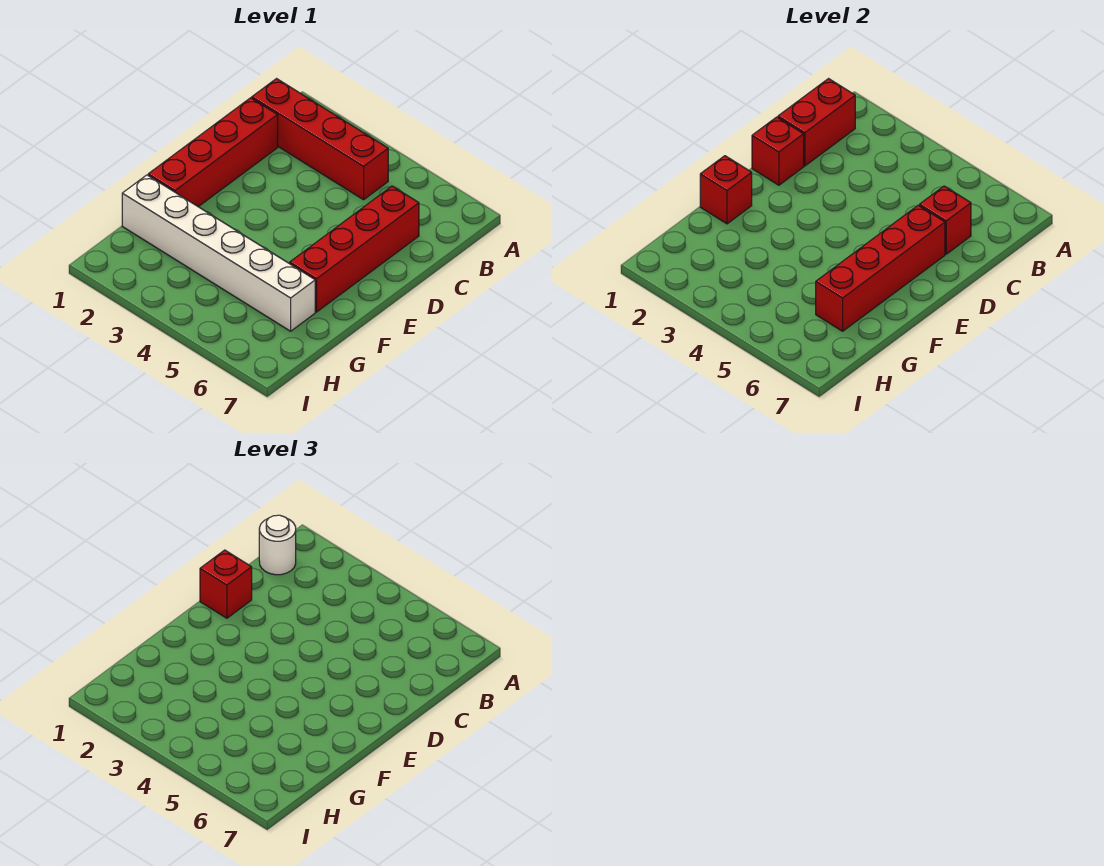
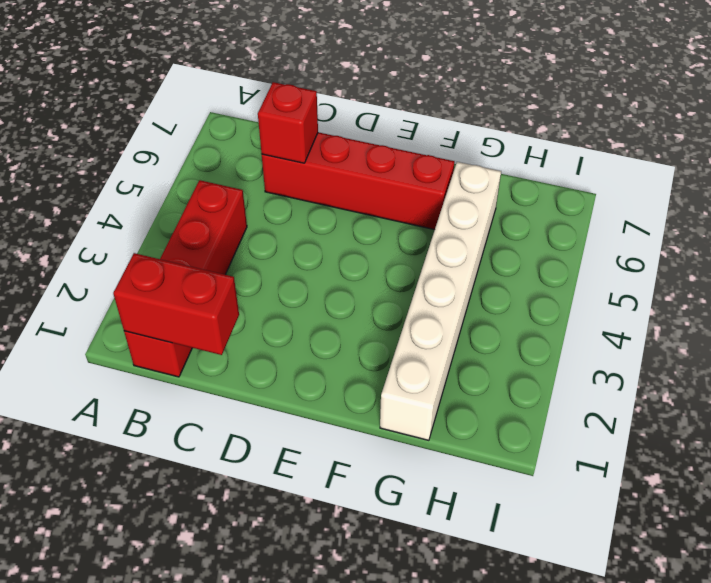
none -> red 1x4 brick [148,98,278,207]
none -> red 1x1 brick [752,117,804,185]

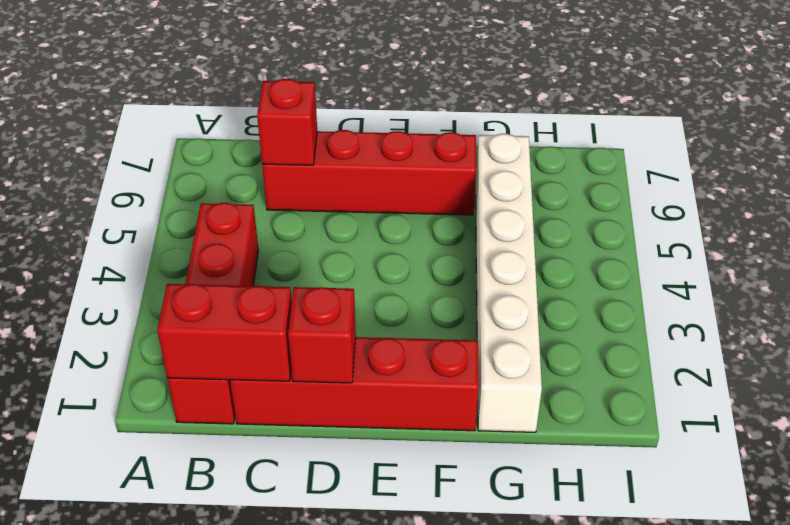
none -> red 1x4 brick [816,205,945,331]
none -> red 1x1 brick [700,156,752,224]

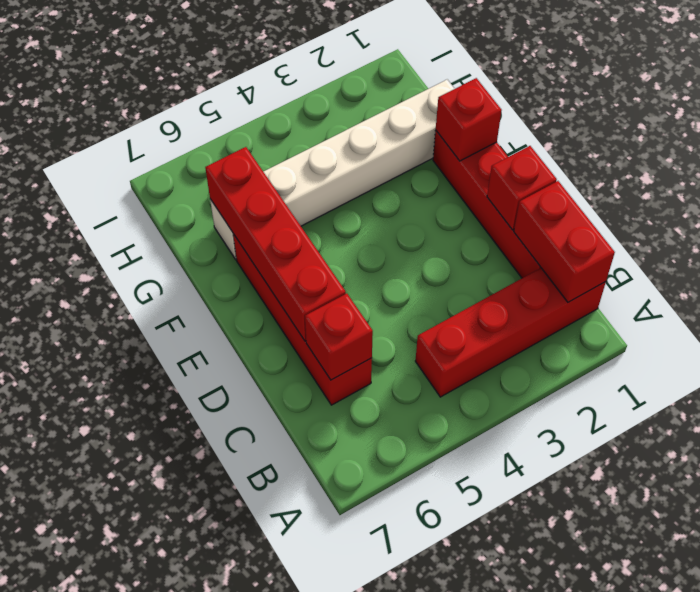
none -> white 1x1 round brick [259,515,296,575]
none -> red 1x1 brick [200,550,252,618]

